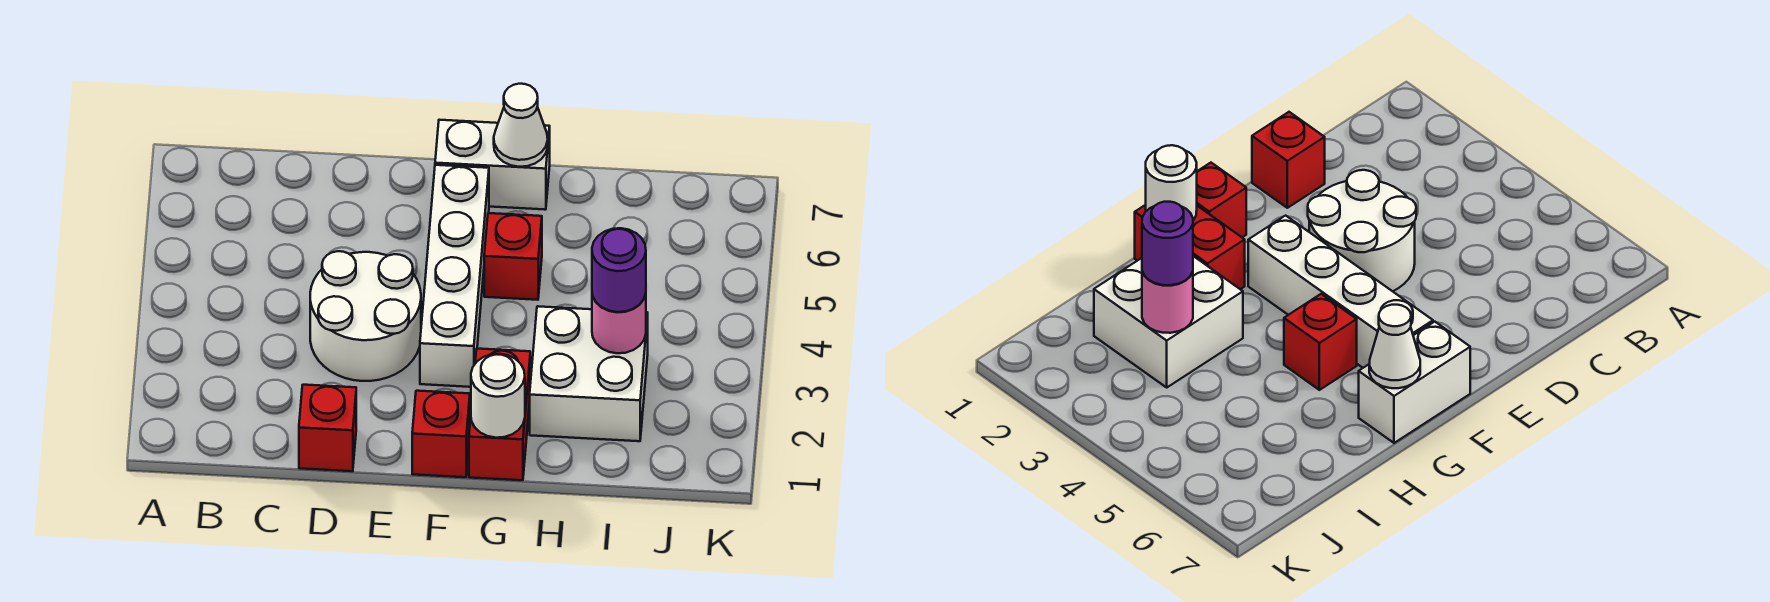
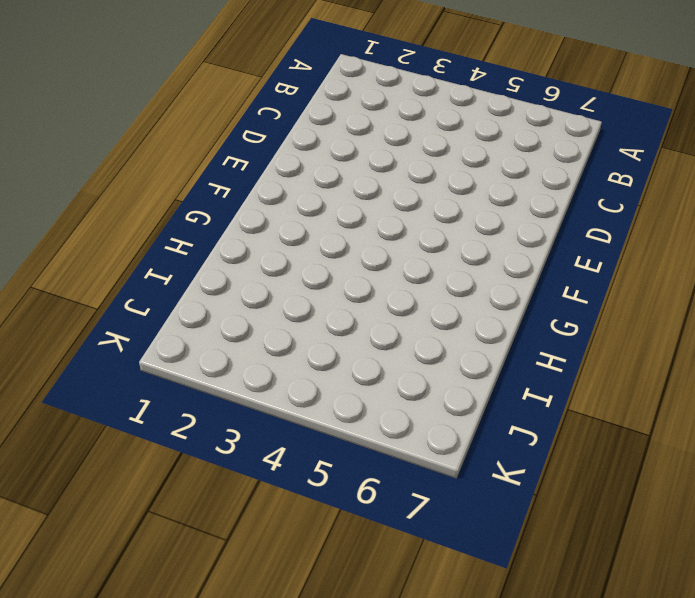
none -> red 1x1 brick [299,385,356,471]
none -> white 2x2 round brick [310,251,421,381]
none -> red 1x1 brick [412,391,470,477]

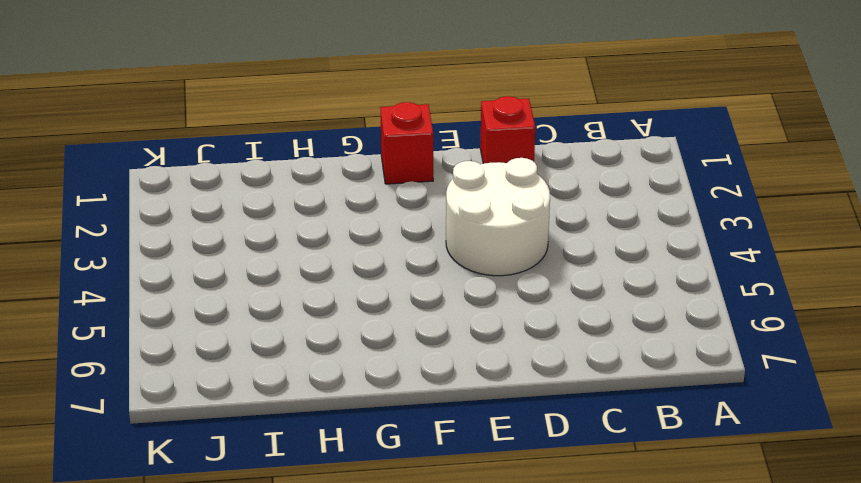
none -> white 1x4 brick [420,165,489,387]
none -> white 1x2 brick [435,120,550,210]
none -> red 1x2 brick [469,349,530,480]

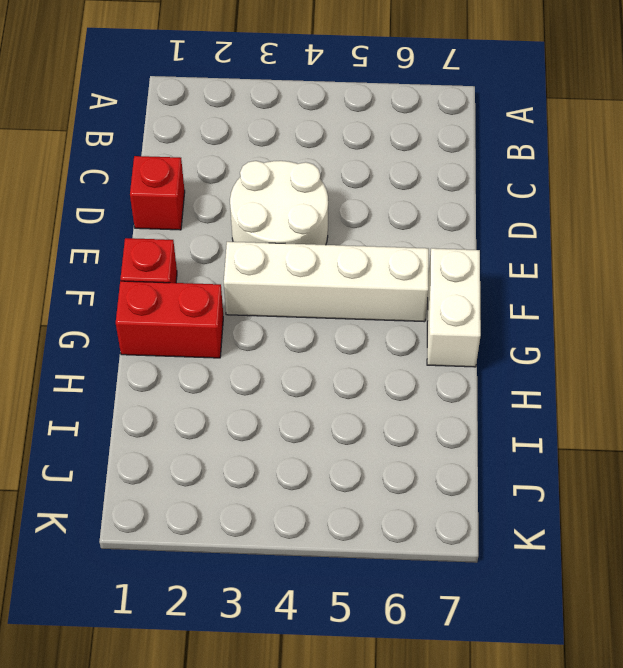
none -> red 1x1 brick [484,213,542,300]
none -> white 2x2 brick [530,306,648,441]
none -> white 1x1 round brick [471,354,525,438]

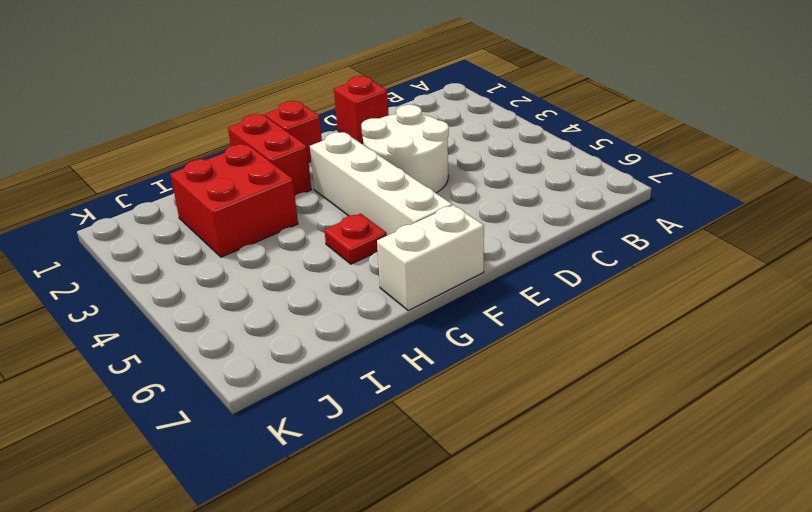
red 1x1 plate [324,214,387,264] -> red 1x1 brick [484,213,542,300]
red 2x2 brick [170,144,298,257] -> white 2x2 brick [530,306,648,441]
none -> white 1x1 round brick [471,354,525,438]
none -> white 1x1 cone [494,84,548,167]
none -> pink 1x1 round brick [592,294,646,353]

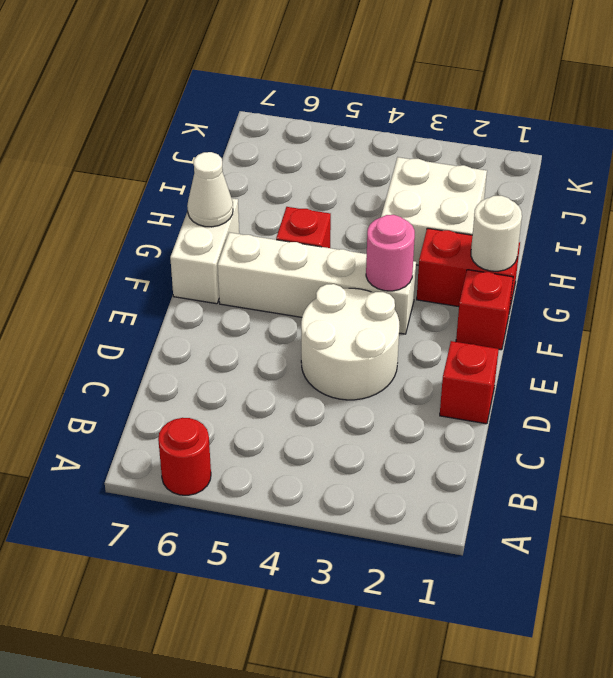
red 1x1 round brick [158,418,211,495] -> none
pink 1x1 round brick [366,215,415,291] -> pink 1x1 round brick moved to [592,294,646,353]
none -> purple 1x1 round brick [592,228,646,312]

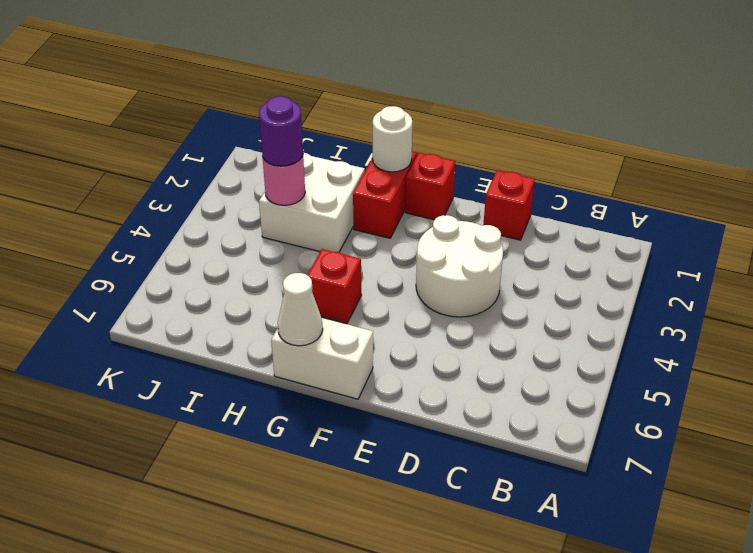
none -> white 1x4 brick [420,165,489,387]

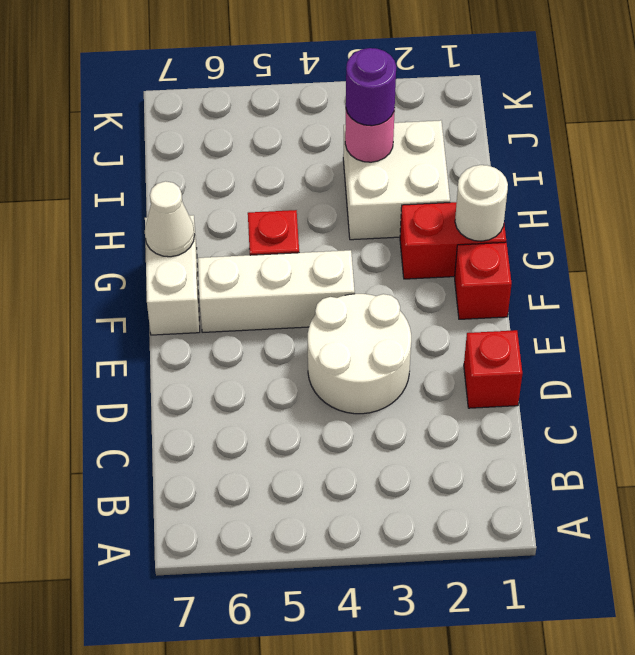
white 1x3 brick [198,250,355,332] -> white 1x4 brick [420,165,489,387]

